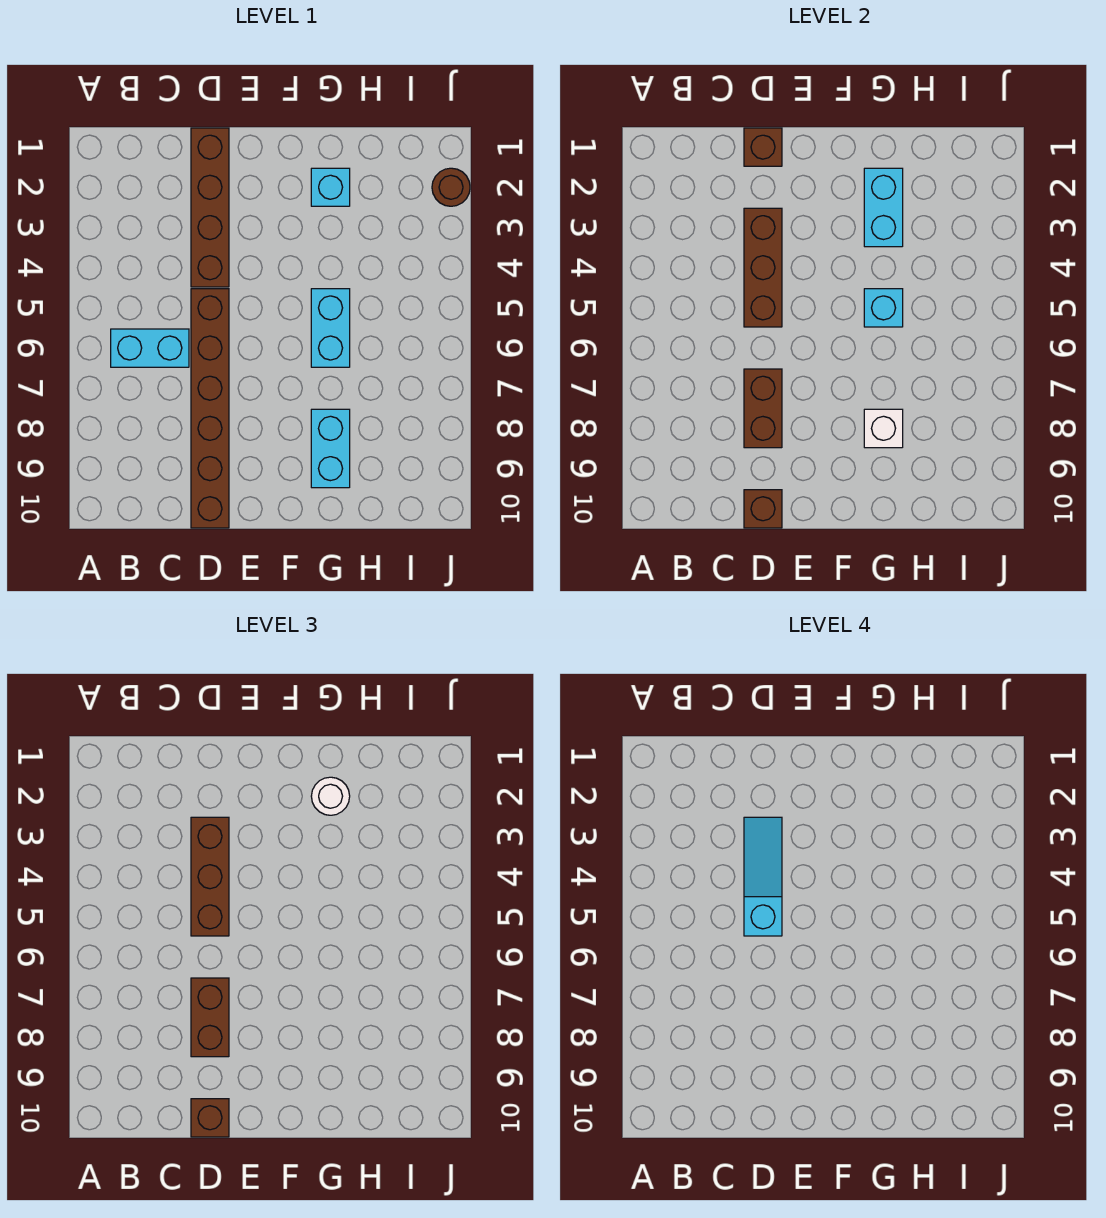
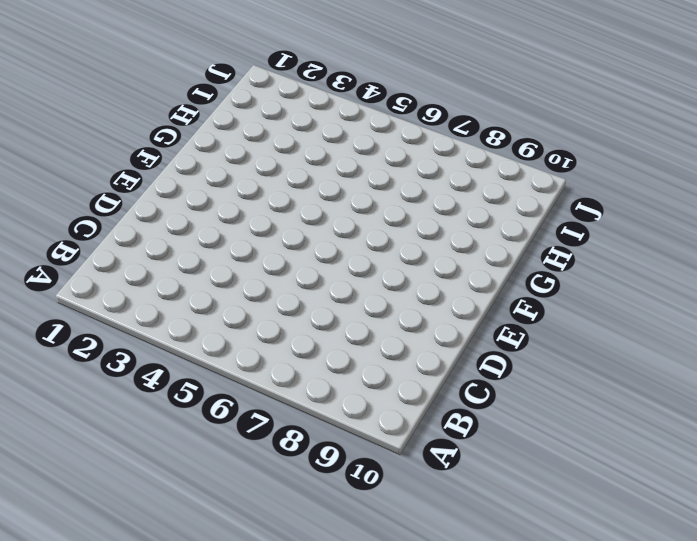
none -> cyan 1x2 brick [111,329,189,367]
none -> brown 1x4 brick [191,128,229,287]
none -> brown 1x6 brick [191,289,229,528]

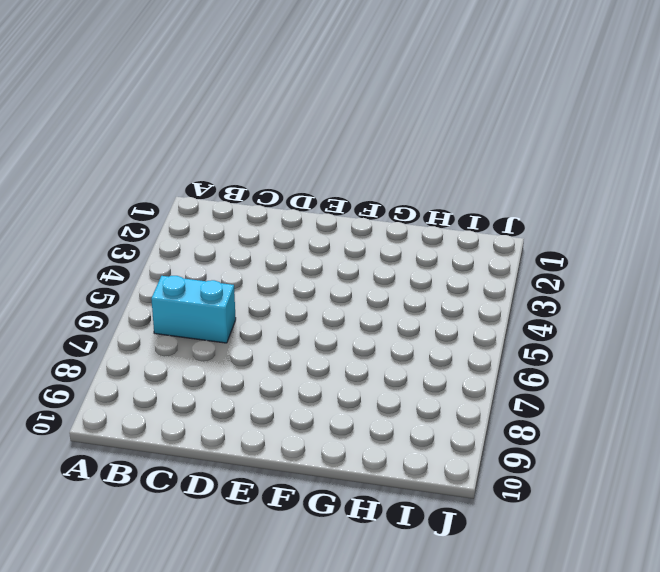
none -> brown 1x4 brick [191,128,229,287]
none -> brown 1x6 brick [191,289,229,528]
none -> cyan 1x1 brick [311,168,350,206]

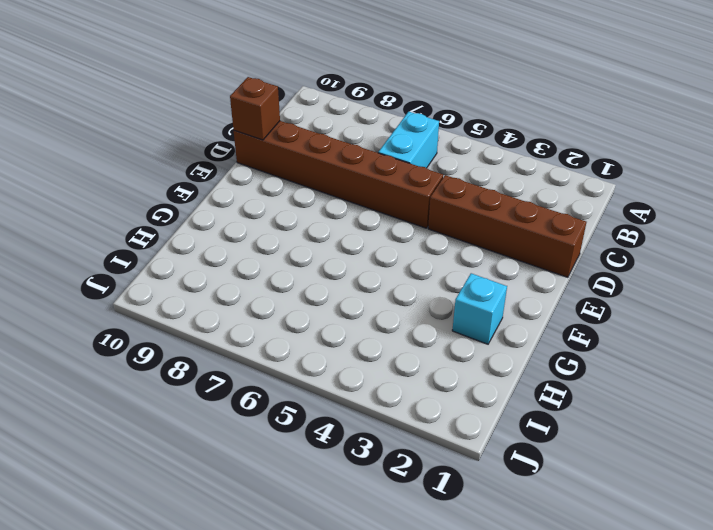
none -> cyan 1x2 brick [311,289,350,367]
none -> cyan 1x2 brick [311,409,350,488]
none -> brown 1x1 round brick [432,168,470,206]

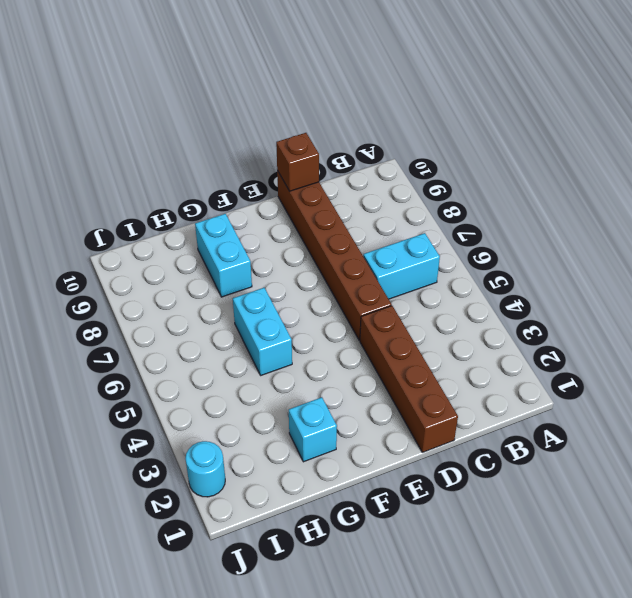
cyan 1x1 round brick [185,441,225,497] -> brown 1x1 round brick [432,168,470,206]
none -> brown 1x1 brick [744,128,782,166]
none -> brown 1x3 brick [744,208,782,327]
none -> brown 1x2 brick [744,369,782,448]

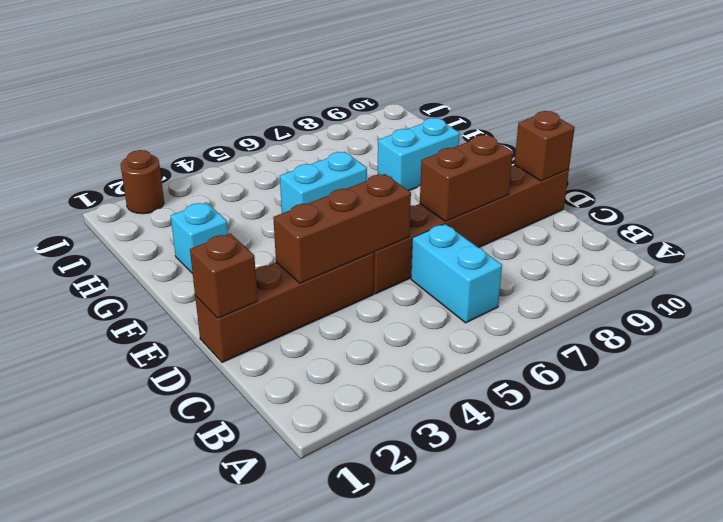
none -> cyan 1x2 brick [864,168,903,247]
none -> cyan 1x1 brick [864,289,903,327]
none -> white 1x1 brick [864,409,903,448]

